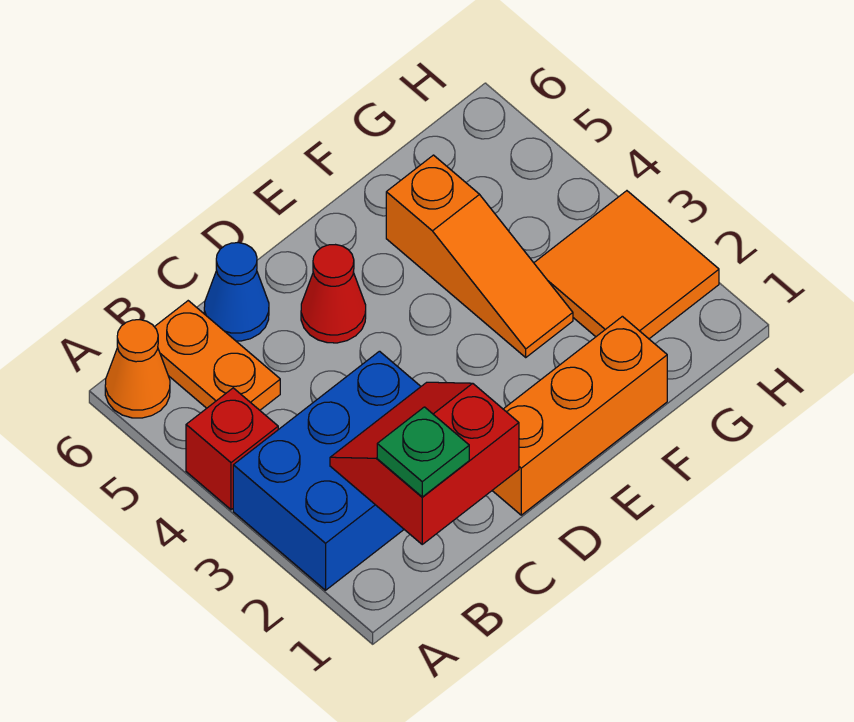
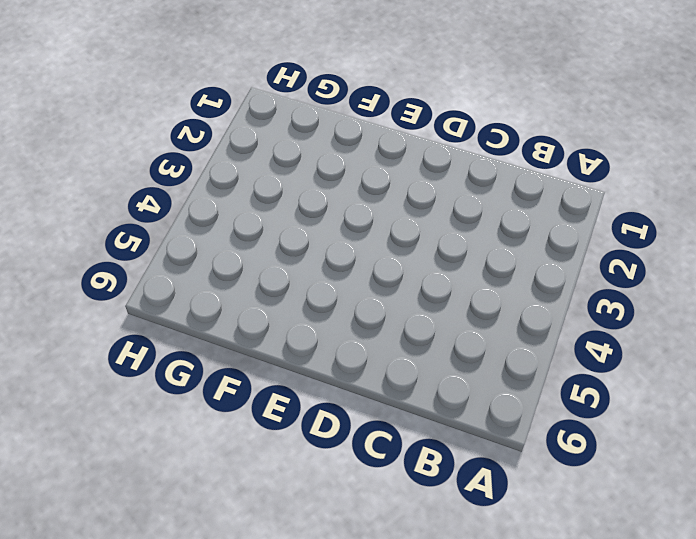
none -> blue 2x3 brick [233,351,421,590]
none -> red 1x1 brick [186,388,278,510]

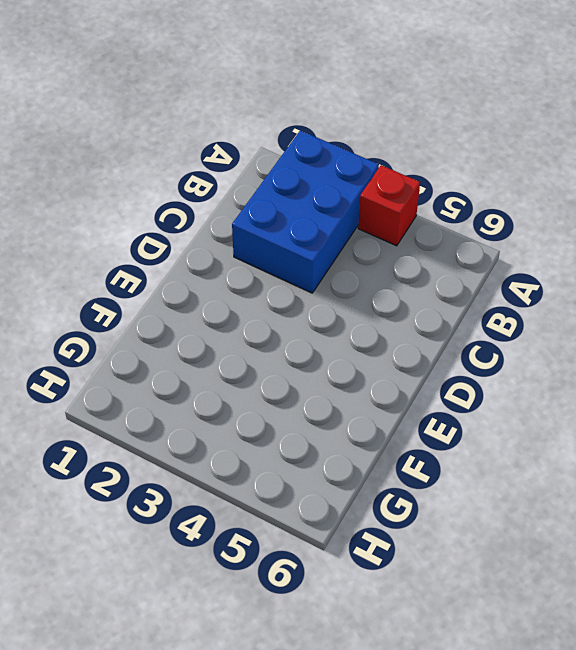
none -> orange 1x1 cone [105,320,170,418]
none -> orange 1x2 plate [155,301,280,410]

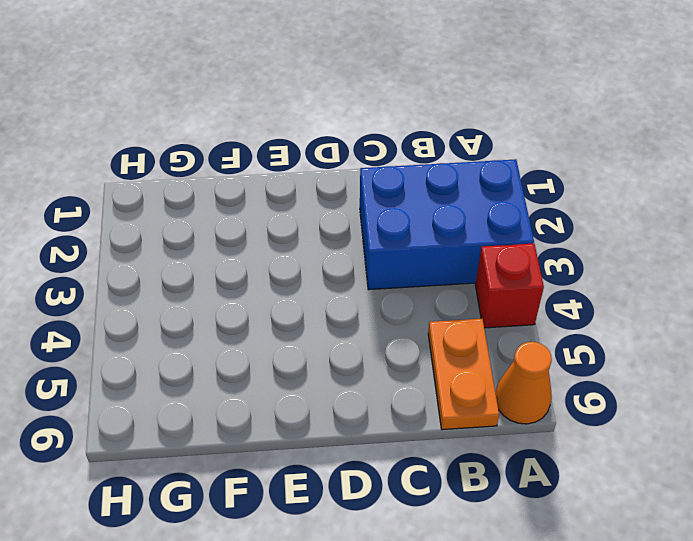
none -> blue 1x1 cone [204,243,269,341]
none -> orange 1x3 brick [492,316,667,515]

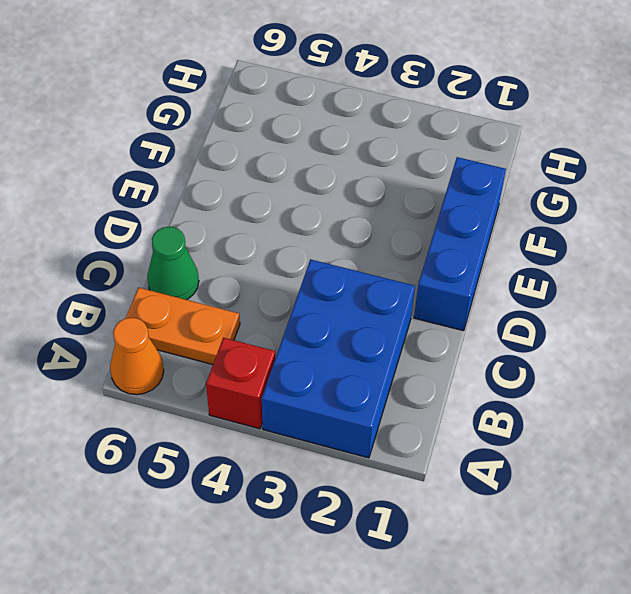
green 1x1 cone [147,227,199,300] -> blue 1x1 cone [204,243,269,341]
blue 1x3 brick [414,157,506,331] -> orange 1x3 brick [492,316,667,515]
none -> red 1x1 cone [301,245,366,343]
none -> orange 1x3 slope [386,155,573,357]

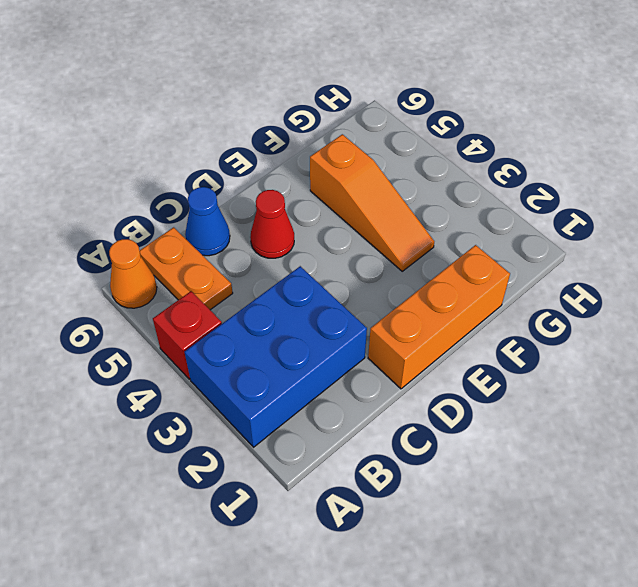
none -> orange 2x2 tile [534,191,719,339]
none -> red 2x2 slope [330,382,519,544]

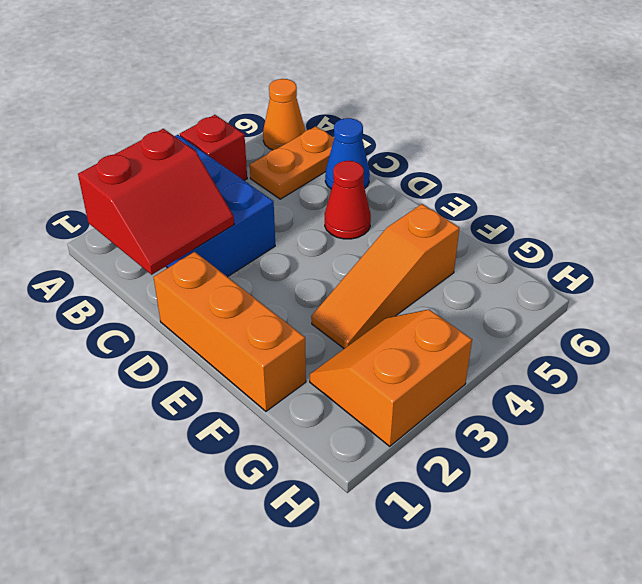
red 2x2 slope [78,129,234,275] -> red 2x2 slope turned to [330,382,519,544]
orange 2x2 slope [310,309,472,446] -> orange 2x2 tile [534,191,719,339]
none -> green 1x1 plate [377,407,469,497]

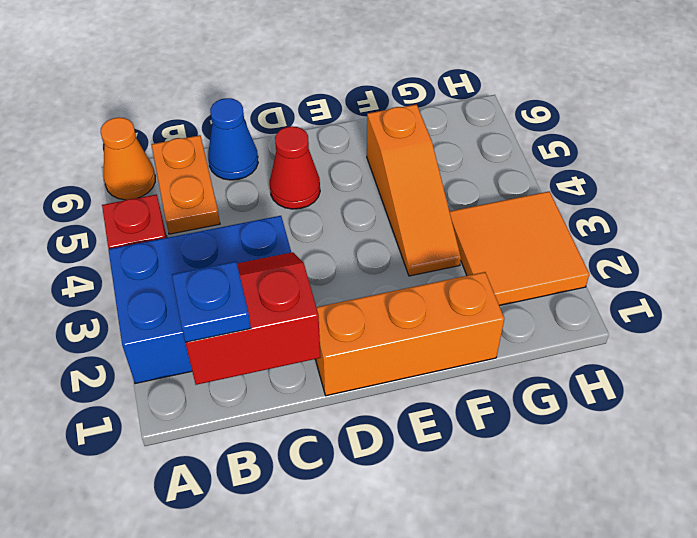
blue 1x1 plate [172,261,251,342] -> green 1x1 plate [377,407,469,497]

